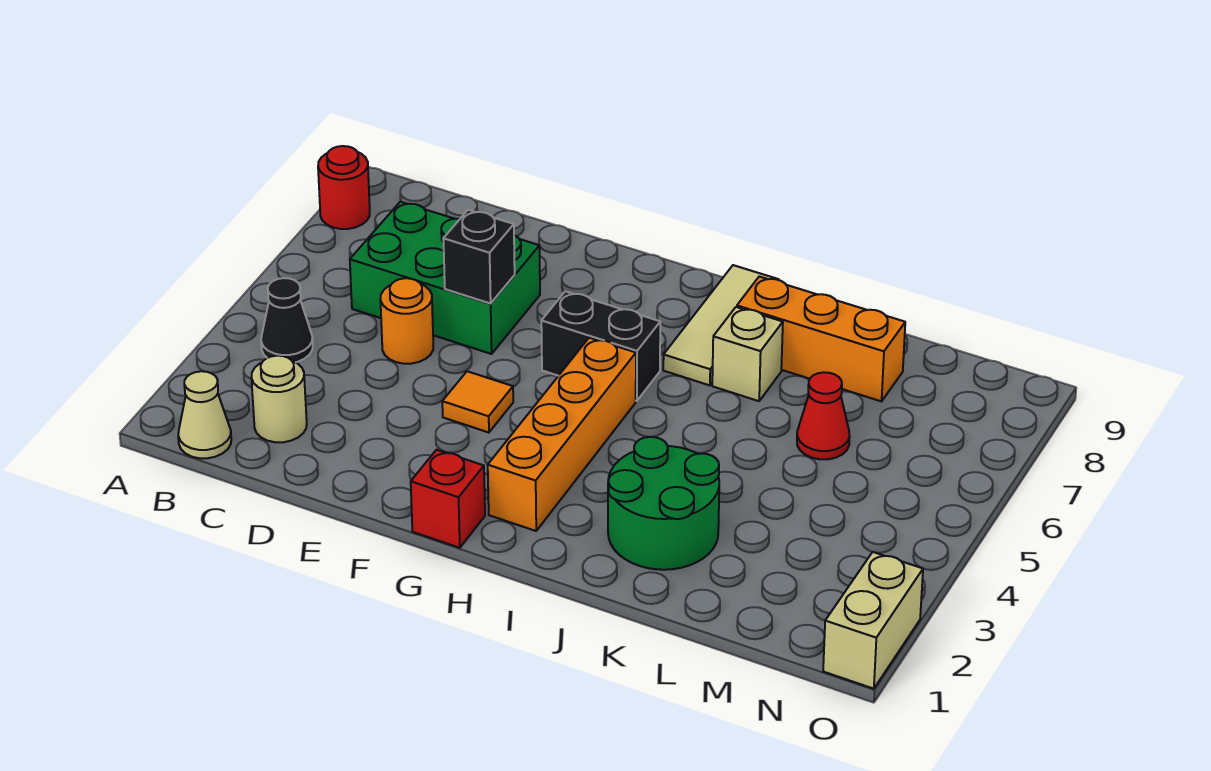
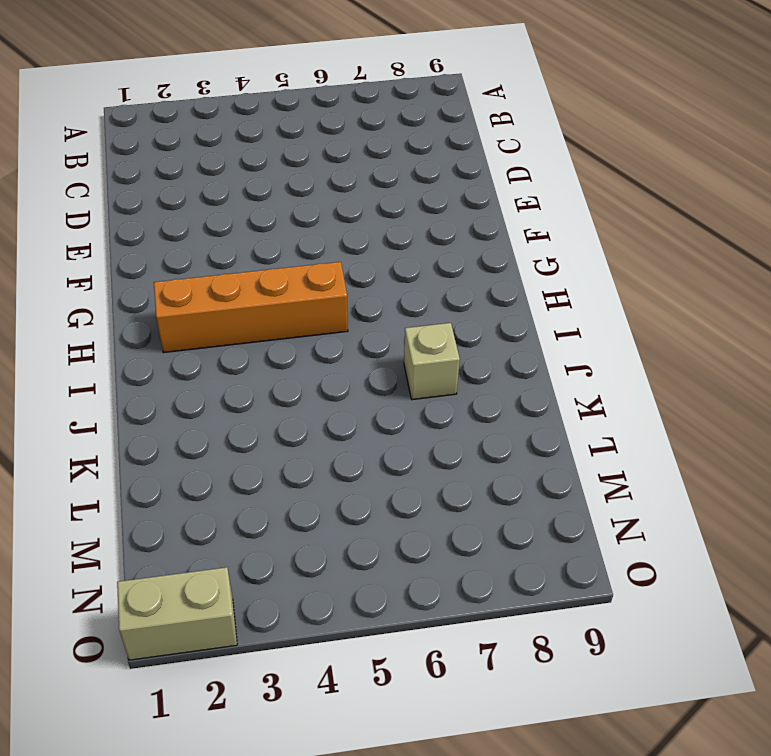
none -> red 1x1 round brick [318,146,370,229]
none -> tan 1x1 cone [178,371,231,458]
none -> black 1x1 cone [261,278,313,362]

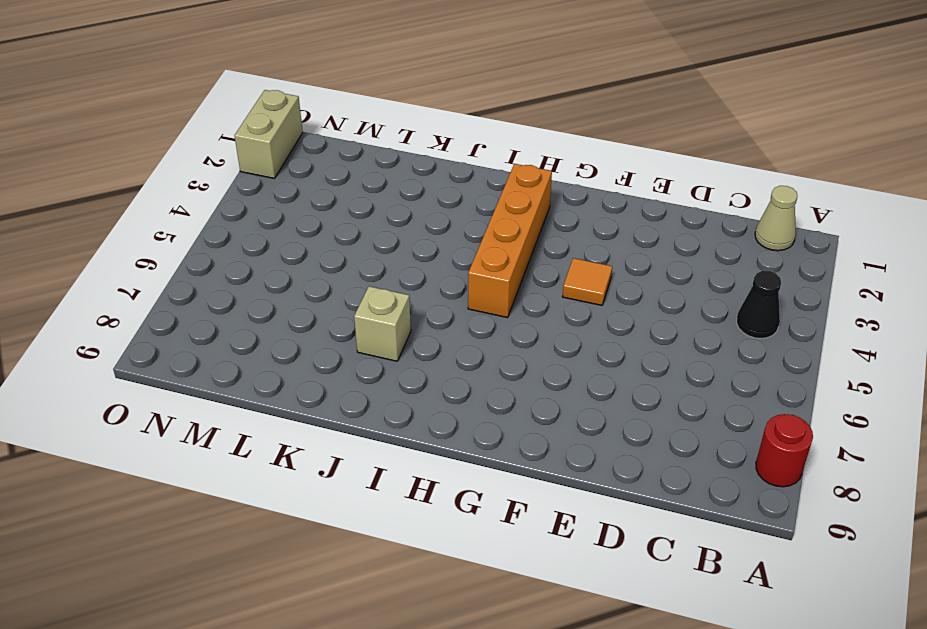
none -> tan 1x1 round brick [251,356,307,442]
none -> green 2x3 brick [350,202,540,354]
none -> orange 1x1 round brick [380,278,433,364]

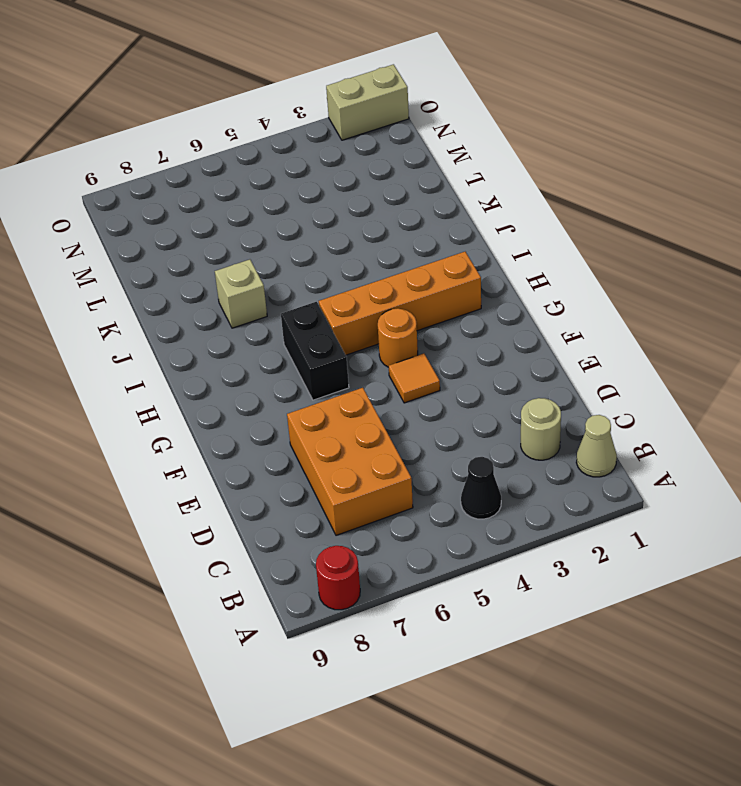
orange 2x3 brick [287,388,413,535] -> green 2x3 brick [350,202,540,354]
orange 1x1 round brick [378,308,418,367] -> orange 1x1 round brick moved to [380,278,433,364]
none -> red 1x1 brick [411,450,485,548]
none -> tan 1x3 tile [663,265,779,385]
none -> green 2x2 round brick [608,437,719,570]

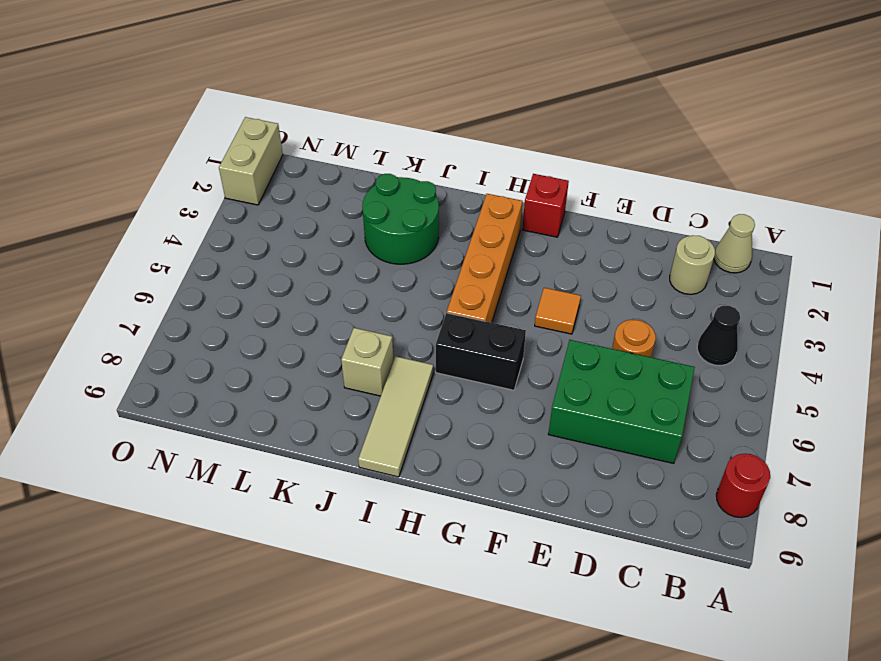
none -> orange 1x3 brick [737,276,905,401]
none -> red 1x1 cone [797,372,850,459]
none -> black 1x1 brick [443,210,515,304]

